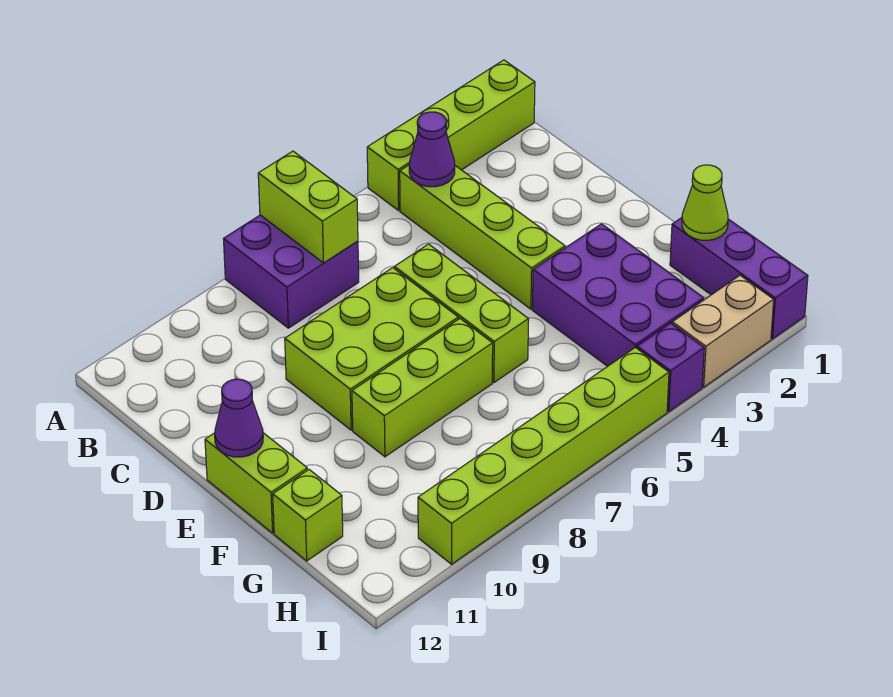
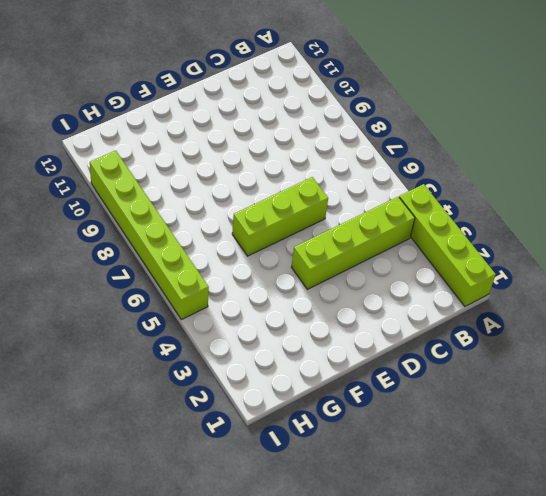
none -> purple 2x2 brick [224,215,359,328]
none -> lime 2x3 brick [285,268,458,430]
none -> lime 1x2 brick [205,433,307,533]

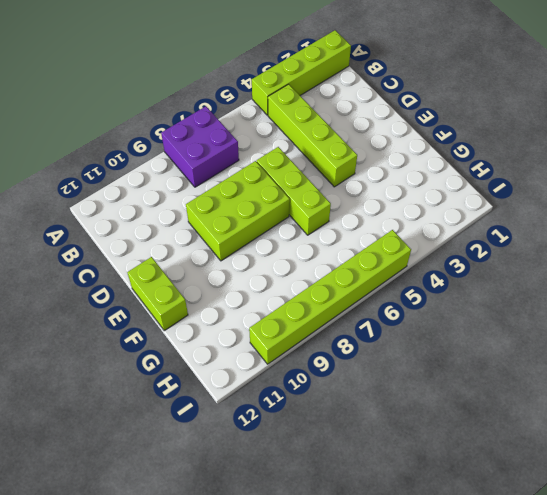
none -> purple 2x3 brick [532,224,704,366]
none -> lime 1x3 brick [352,319,493,457]
none -> purple 1x3 brick [670,218,808,339]

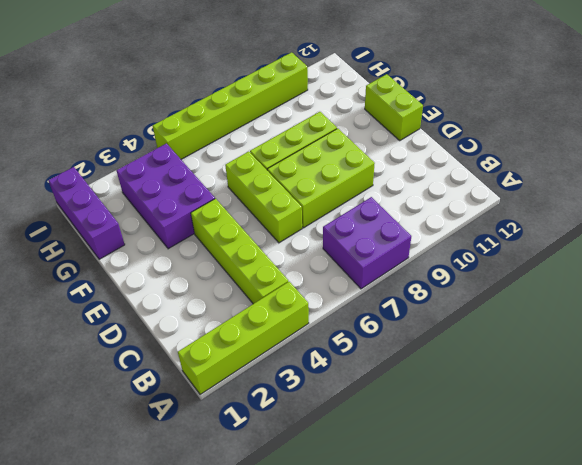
none -> lime 1x1 brick [273,470,343,561]
none -> tan 1x2 brick [672,275,774,387]
none -> purple 1x1 brick [637,323,704,412]

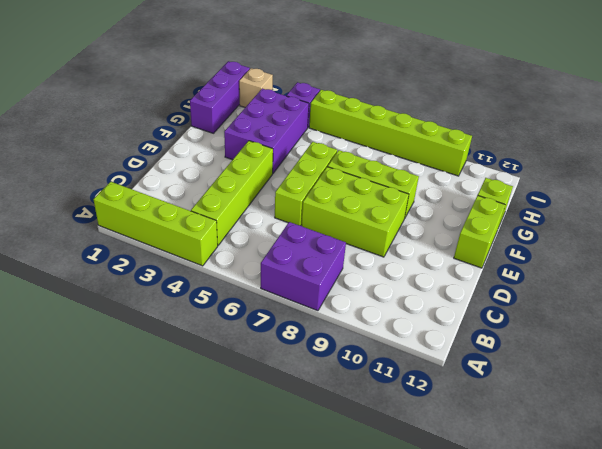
tan 1x1 brick [239,68,273,107] -> tan 1x2 brick [672,275,774,387]
none -> lime 1x2 brick [258,151,358,263]
none -> purple 1x1 cone [409,112,455,187]
none -> purple 1x1 cone [215,379,263,457]

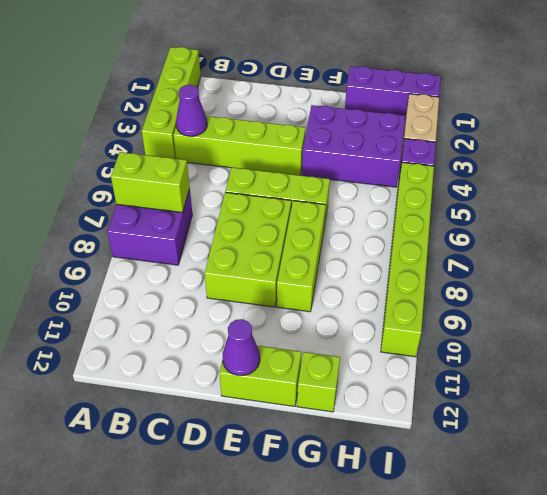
none -> lime 1x1 cone [682,165,728,240]

